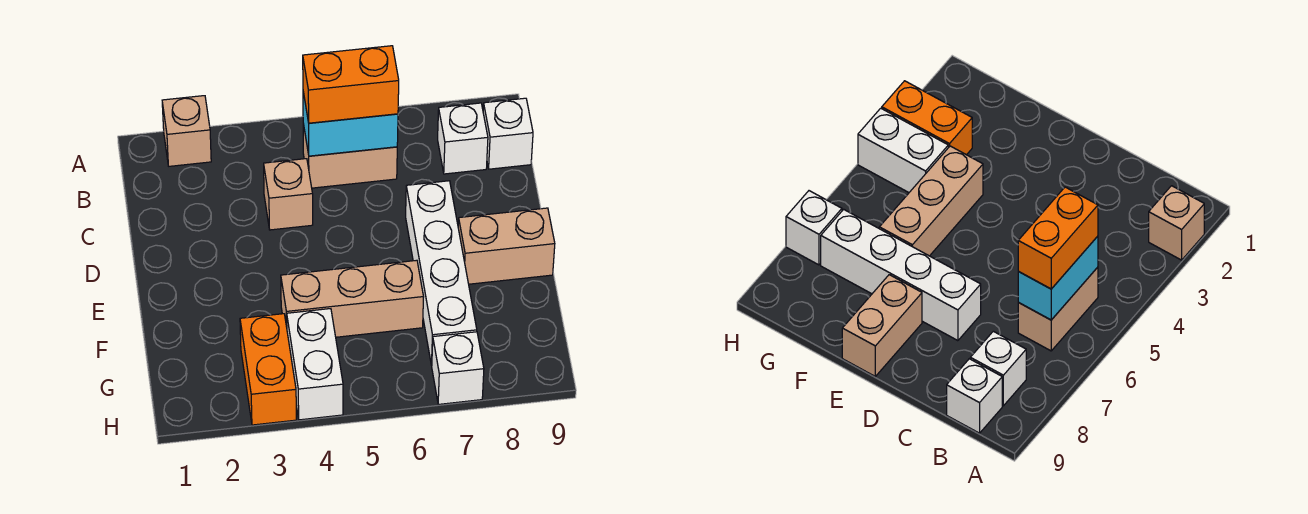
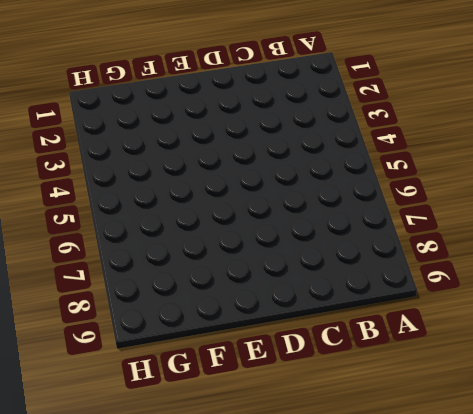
none -> tan 1x1 brick [162,96,211,166]
none -> tan 1x2 brick [303,124,397,188]
none -> white 1x1 brick [438,103,488,174]

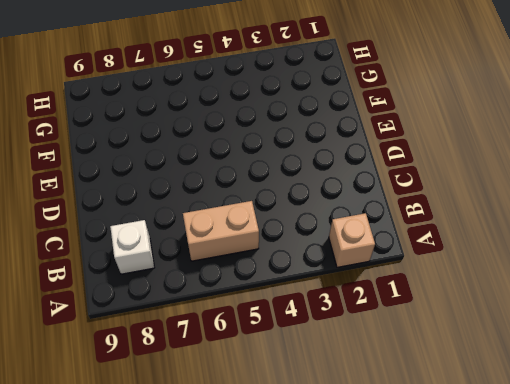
none -> white 1x1 brick [483,98,533,169]
none -> tan 1x1 brick [264,159,313,230]
none -> white 1x4 brick [406,181,477,365]

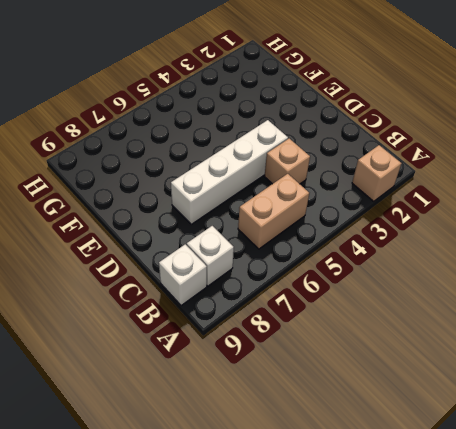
white 1x4 brick [171,120,288,224] -> white 1x4 brick turned to [406,181,477,365]
none -> tan 1x2 brick [458,208,555,284]
none -> tan 1x3 brick [281,260,423,337]
none -> orange 1x2 brick [240,314,296,425]

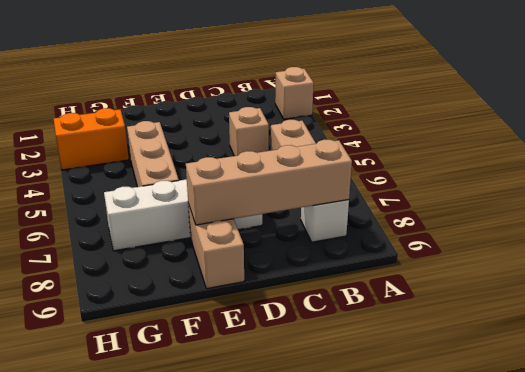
tan 1x4 brick [186,140,352,225] -> none
none -> white 1x1 brick [483,98,533,169]
none -> white 1x2 brick [287,309,343,420]
none -> white 1x1 brick [432,332,484,404]

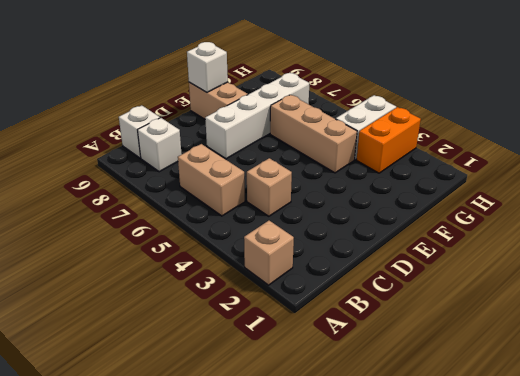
white 1x1 brick [187,42,228,92] -> white 1x1 brick moved to [432,332,484,404]
none -> cyan 1x2 brick [303,92,398,156]
none -> orange 1x2 brick [303,46,399,123]

